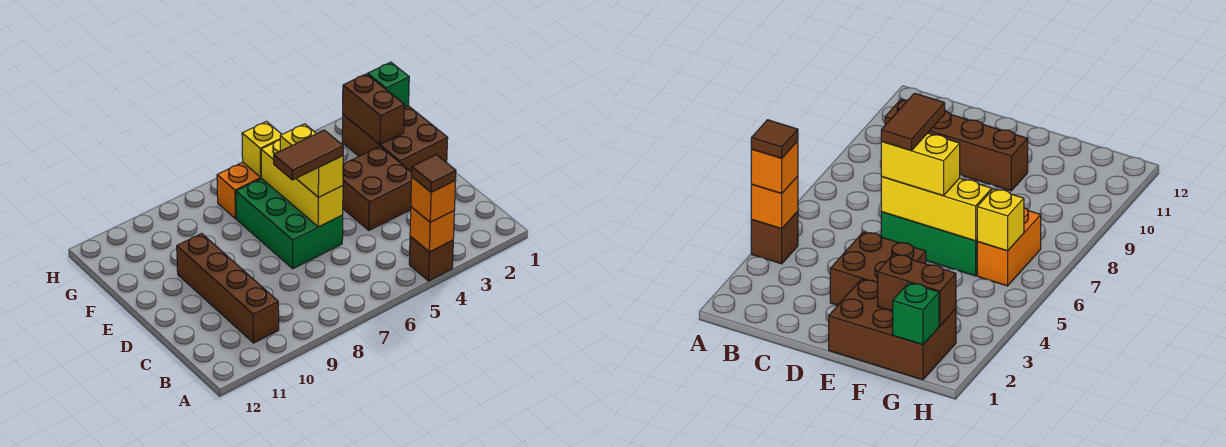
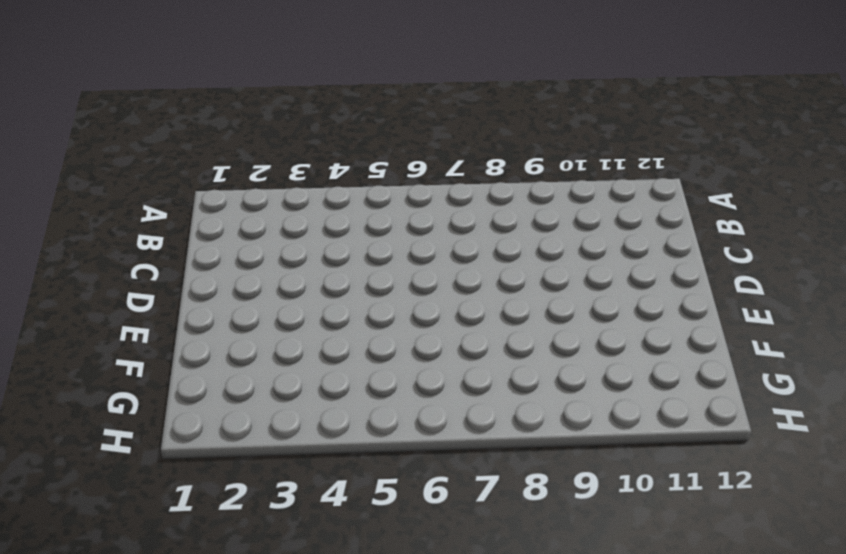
none -> brown 1x1 brick [409,236,453,281]
none -> brown 1x4 brick [177,234,279,343]
none -> brown 2x2 brick [343,146,412,230]

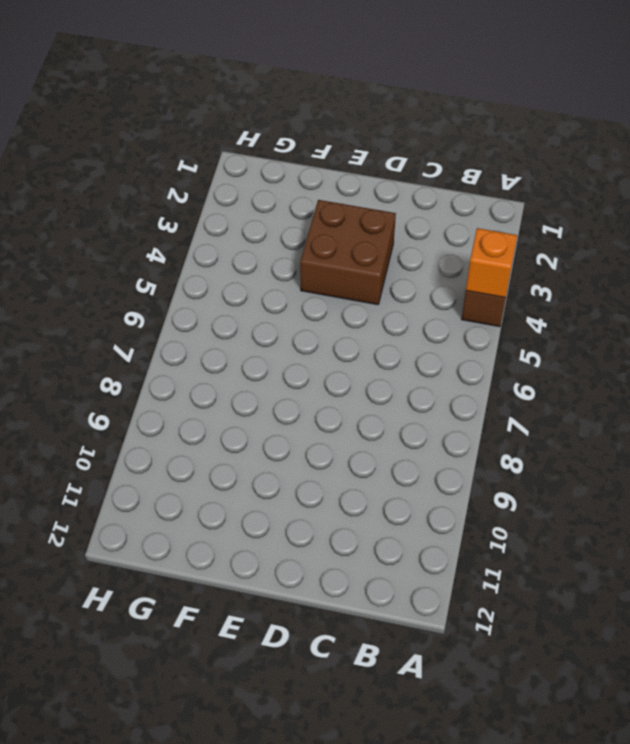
none -> brown 1x4 brick [177,234,279,343]
none -> green 2x3 brick [236,178,343,269]
none -> brown 2x3 brick [342,106,448,172]

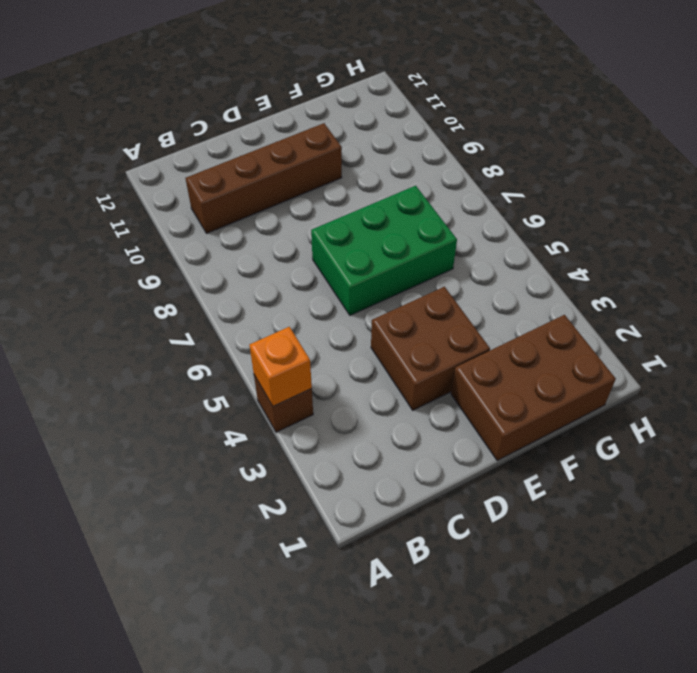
none -> orange 1x2 brick [217,162,261,219]
none -> yellow 1x3 brick [261,140,343,227]
none -> brown 1x2 brick [343,74,404,144]

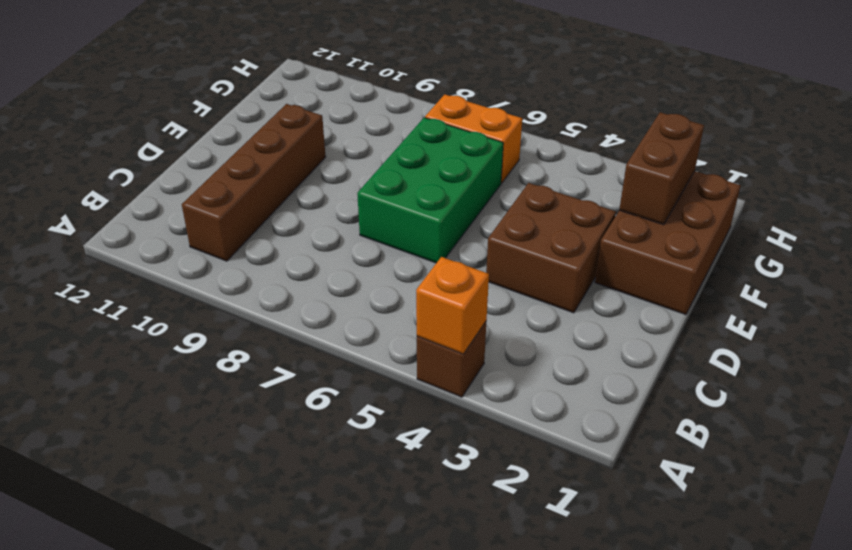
none -> yellow 1x3 brick [261,140,343,227]
none -> green 1x1 brick [368,62,409,108]
none -> yellow 1x1 brick [242,122,282,177]

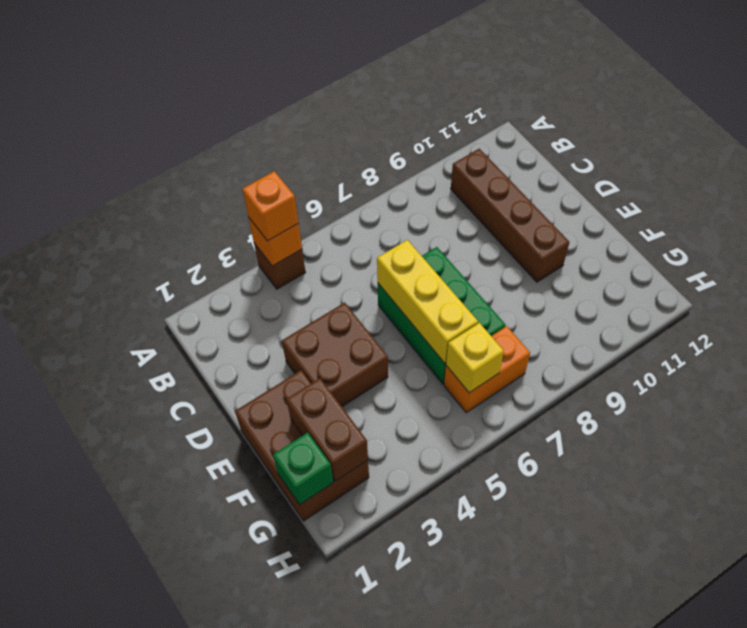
none -> yellow 1x2 brick [280,124,343,197]
none -> brown 1x1 tile [412,155,456,192]
none -> brown 1x2 tile [274,130,343,180]

